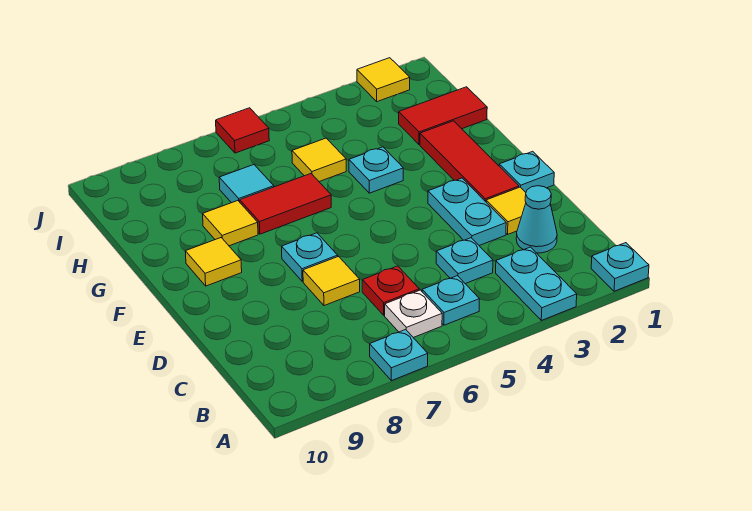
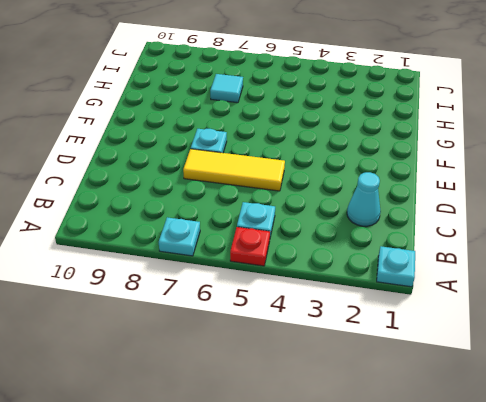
red 1x1 plate [230,227,270,266] -> red 1x1 plate moved to [362,266,419,315]
yellow 1x3 tile [183,149,285,191] -> yellow 1x1 tile [303,257,360,306]
none -> cyan 1x2 plate [496,247,577,320]
none -> white 1x1 plate [385,290,442,338]
none -> cyan 1x1 plate [436,238,493,284]

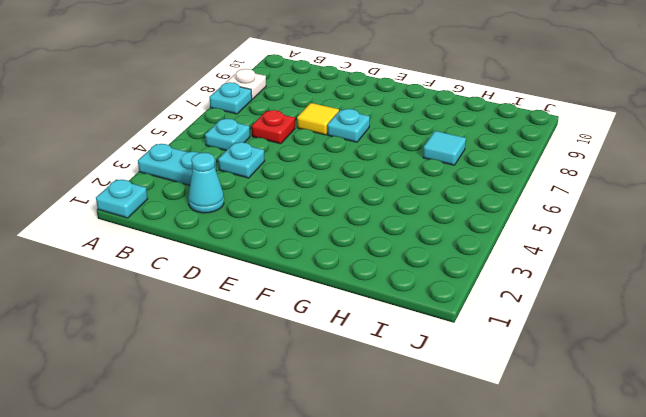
white 1x1 plate [226,69,266,99] -> white 1x1 plate moved to [385,290,442,338]
none -> yellow 1x1 tile [486,187,526,234]
none -> cyan 1x2 plate [428,178,506,246]
none -> cyan 1x1 plate [499,151,554,192]

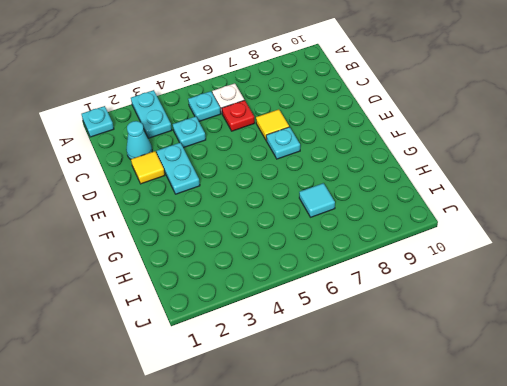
none -> cyan 1x1 plate [370,329,428,381]
none -> cyan 1x1 plate [499,151,554,192]
none -> red 1x3 tile [420,121,519,202]

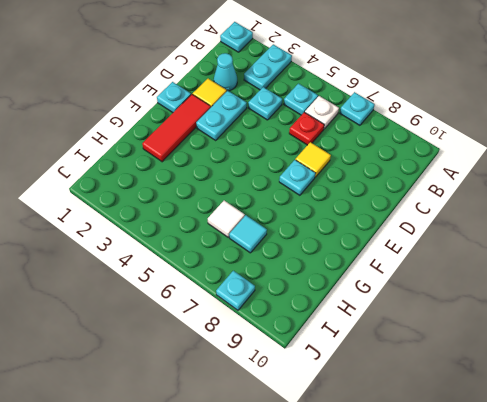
white 1x1 tile [208,201,245,237] -> none
cyan 1x1 plate [216,271,255,310] -> cyan 1x1 plate moved to [349,147,403,193]
none -> yellow 1x1 tile [185,238,242,286]
none -> red 1x2 tile [240,174,331,234]
none -> yellow 1x1 tile [203,201,258,246]

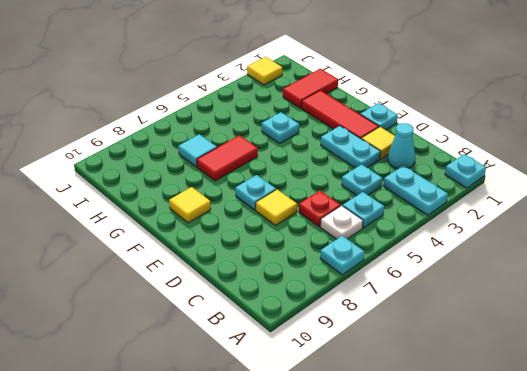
none -> yellow 1x1 tile [203,201,258,246]
none -> yellow 1x1 tile [292,138,346,182]
none -> red 1x1 tile [216,108,269,153]

